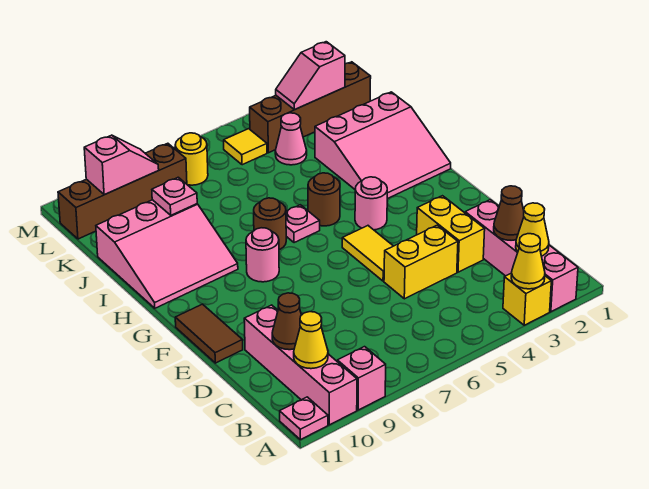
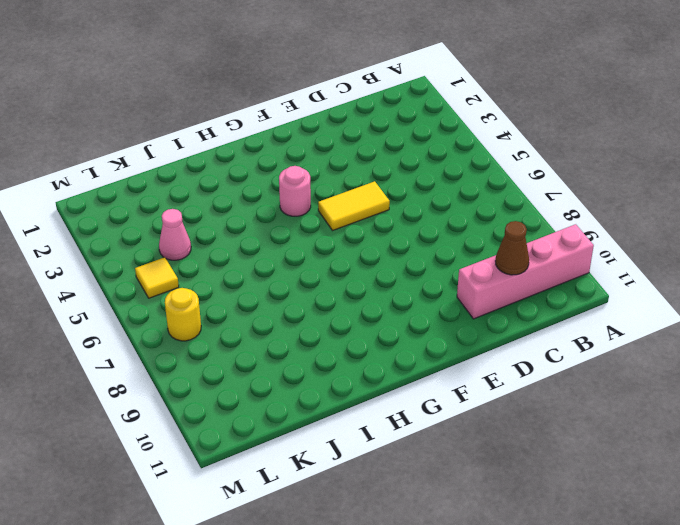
none -> pink 1x4 brick [465,200,578,312]
none -> yellow 1x1 brick [503,273,551,325]
none -> pink 1x1 brick [337,347,386,410]

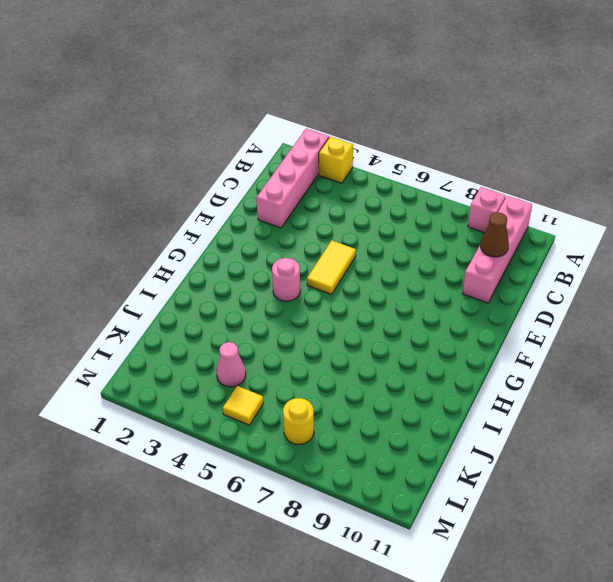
none -> pink 1x1 plate [280,397,328,440]
none -> yellow 1x2 brick [417,196,485,272]
none -> yellow 1x2 brick [384,225,458,299]

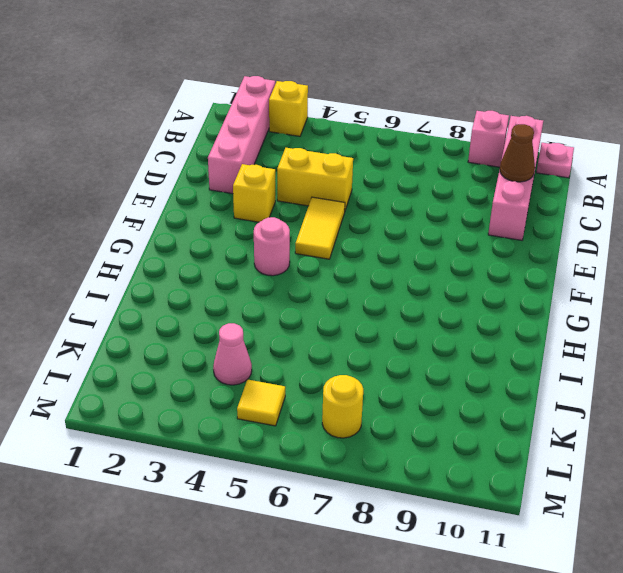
yellow 1x1 brick [233,164,275,222] -> yellow 1x2 brick [417,196,485,272]
none -> brown 1x2 tile [175,304,243,363]
none -> pink 1x1 round brick [246,228,279,282]
none -> pink 3x3 slope [315,92,451,199]

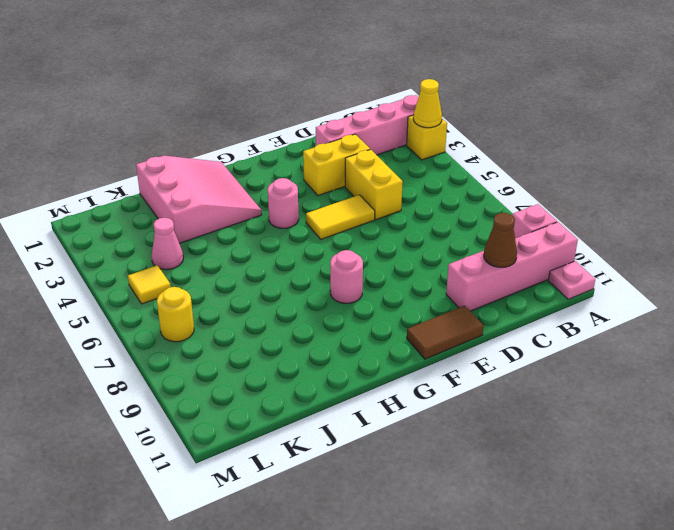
none -> brown 1x1 round brick [308,173,340,226]
none -> pink 1x1 plate [286,205,320,243]
none -> brown 1x1 round brick [254,198,286,250]

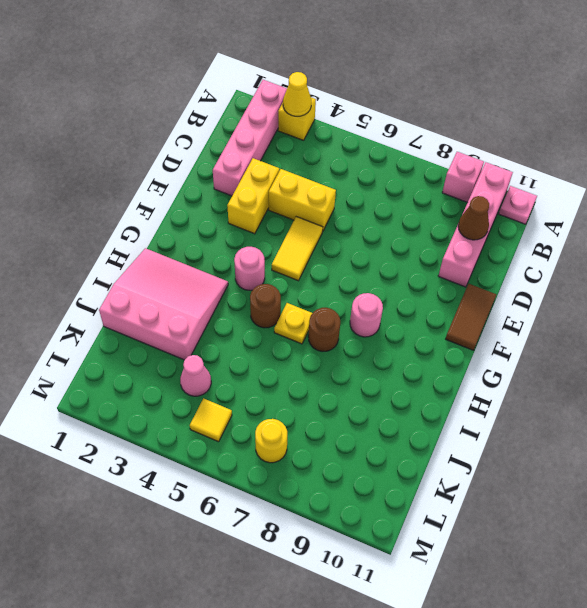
yellow 1x1 plate [274,303,312,344] -> pink 1x1 plate [286,205,320,243]
none -> pink 3x3 slope [96,200,238,308]
none -> brown 1x4 brick [250,62,371,153]
none -> brown 1x4 brick [58,143,187,239]

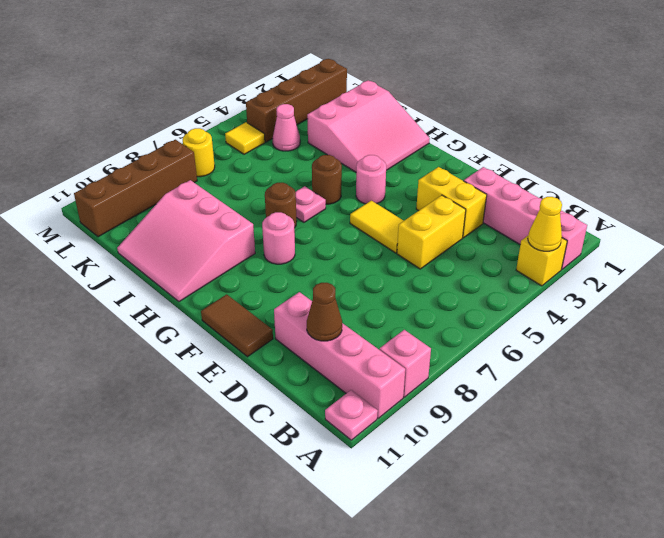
pink 3x3 slope [117,180,255,302] -> pink 3x3 slope turned to [96,200,238,308]
none -> yellow 1x1 cone [516,203,549,256]
none -> yellow 1x1 cone [294,312,328,369]
none -> brown 1x1 cone [494,186,524,240]

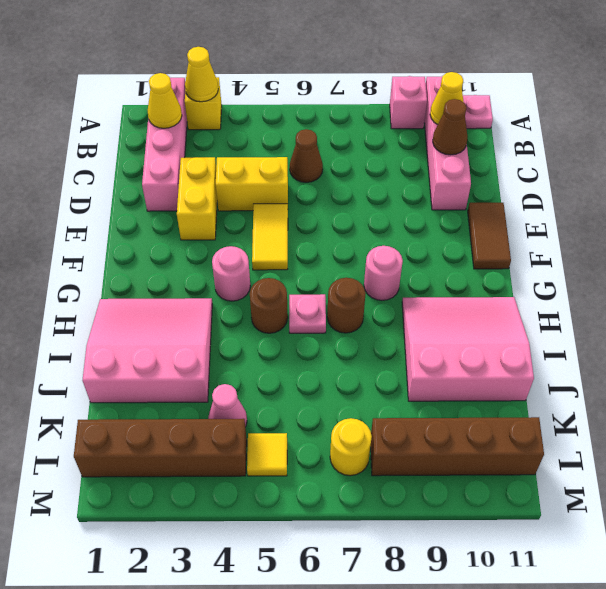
brown 1x1 cone [290,129,323,182] -> brown 1x1 cone moved to [494,186,524,240]
none -> pink 1x1 plate [152,177,197,215]
none -> pink 1x2 slope [276,42,345,110]
none -> pink 1x2 slope [84,135,159,195]

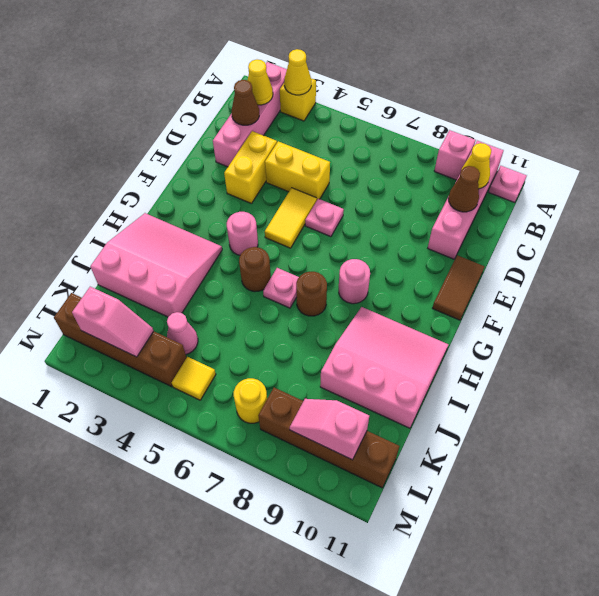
pink 1x1 plate [305,199,344,237] -> pink 1x1 plate moved to [152,177,197,215]

